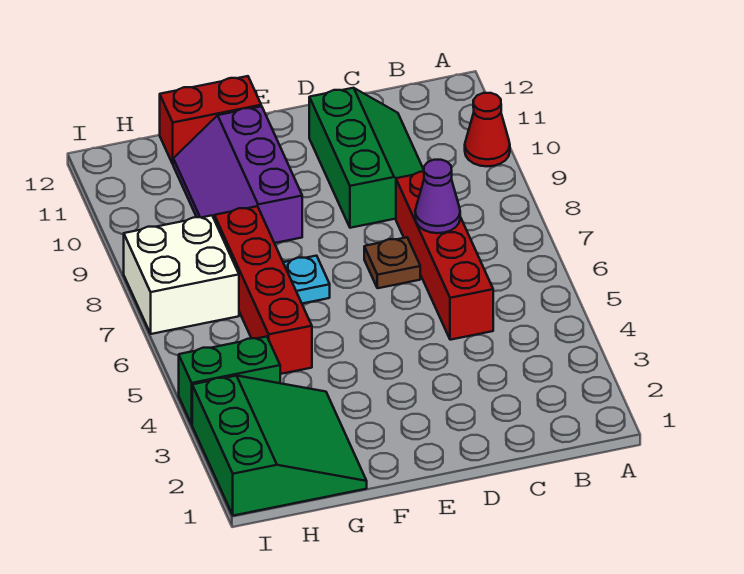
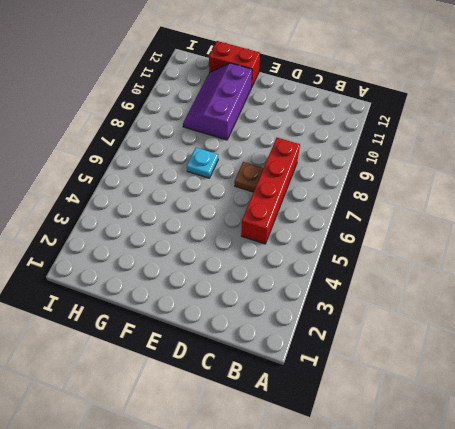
none -> red 1x1 cone [465,93,510,166]
none -> green 2x3 slope [309,88,424,228]
none -> green 3x3 slope [192,376,367,516]

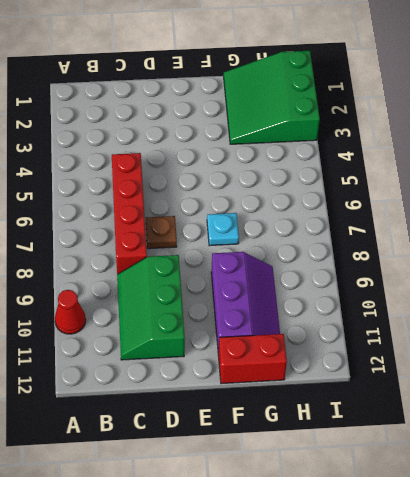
none -> red 1x4 brick [214,206,312,374]
none -> green 1x2 brick [179,336,280,424]
none -> white 2x2 brick [124,215,239,334]

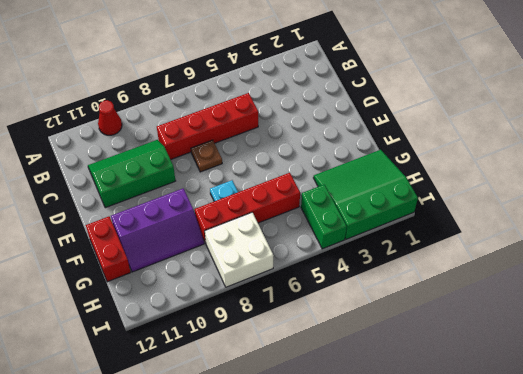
none -> purple 1x1 cone [415,160,460,233]

